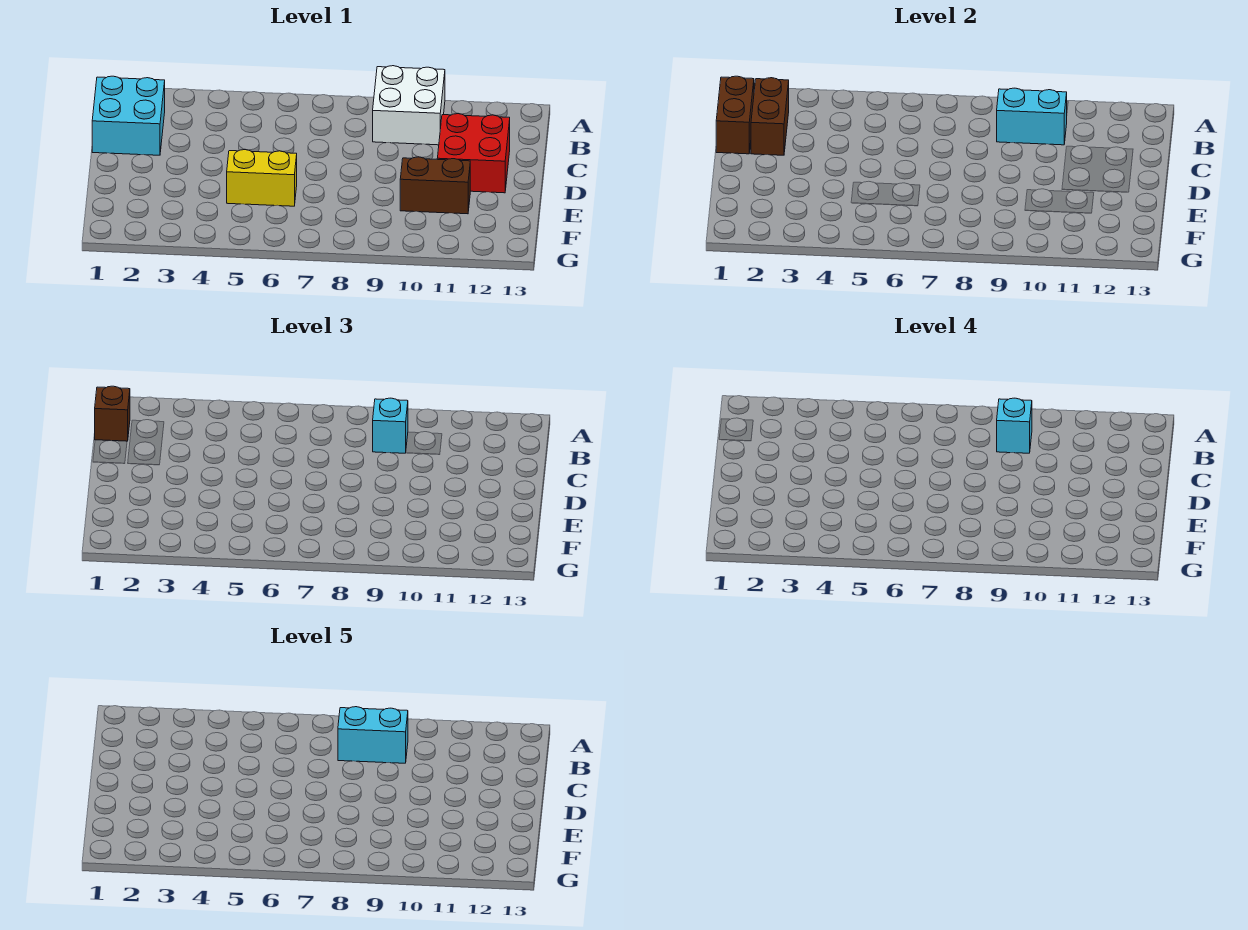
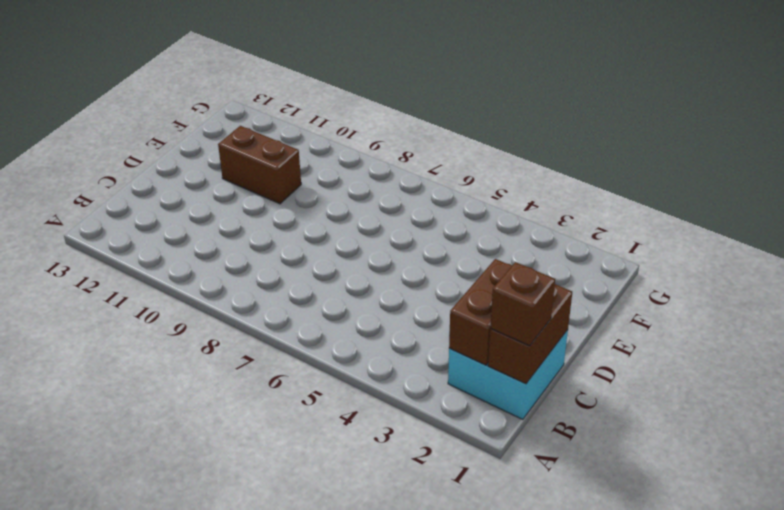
none -> white 2x2 brick [373,66,445,145]
none -> red 2x2 brick [437,114,510,193]
none -> yellow 1x2 brick [227,150,297,206]

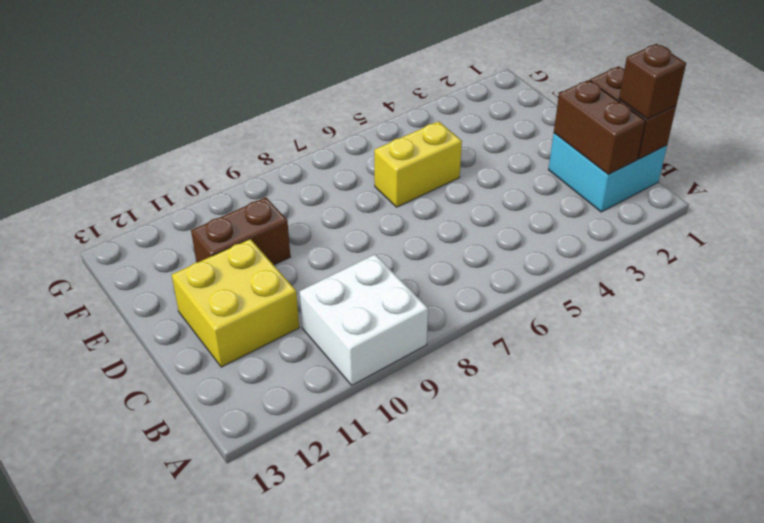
yellow 2x2 brick [172,239,299,367] -> red 2x2 brick [437,114,510,193]
none -> cyan 1x2 brick [997,88,1067,145]
none -> cyan 1x1 brick [373,398,408,453]
none -> cyan 1x1 brick [997,398,1032,453]

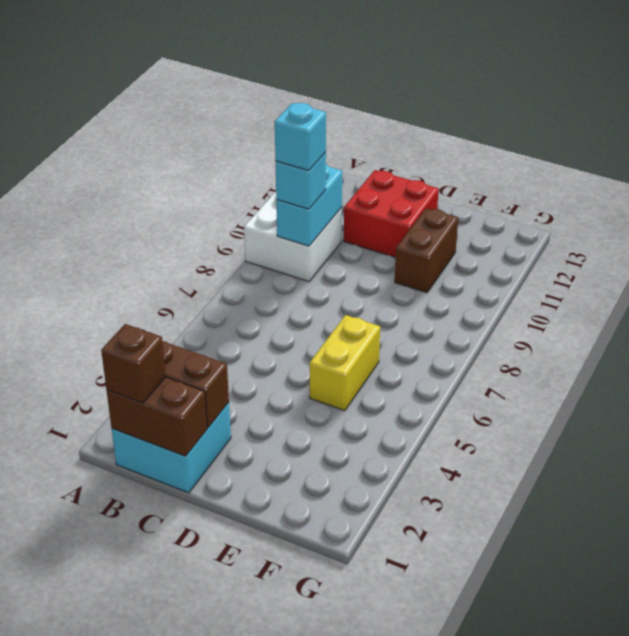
none -> cyan 1x2 brick [338,707,408,763]

